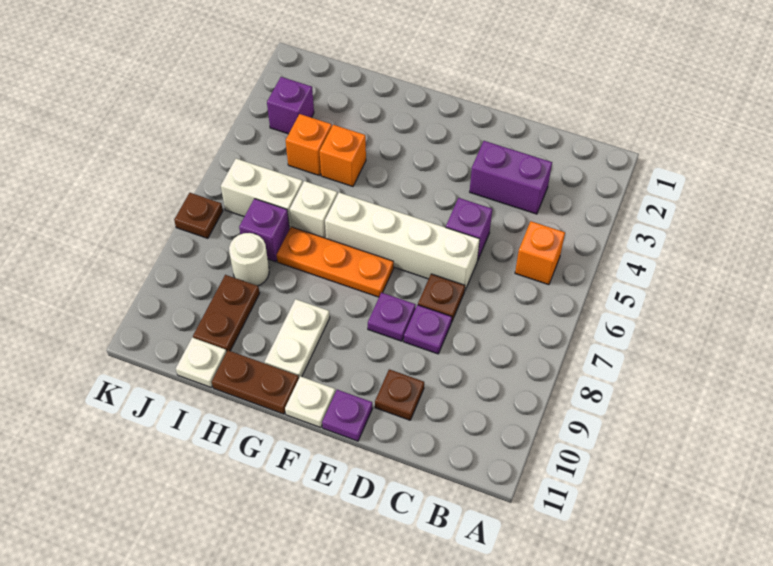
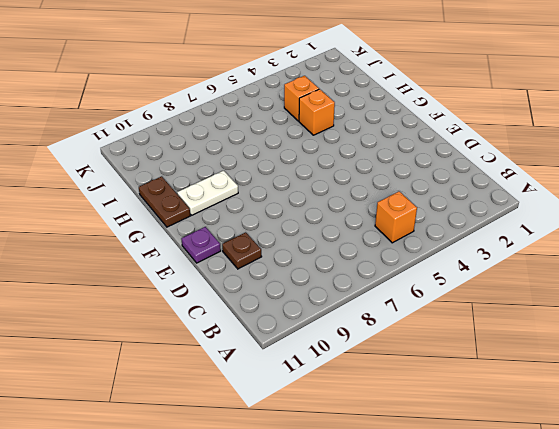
none -> purple 1x2 brick [470,141,552,214]
none -> purple 1x1 brick [446,198,492,261]
none -> white 1x4 brick [325,193,480,290]

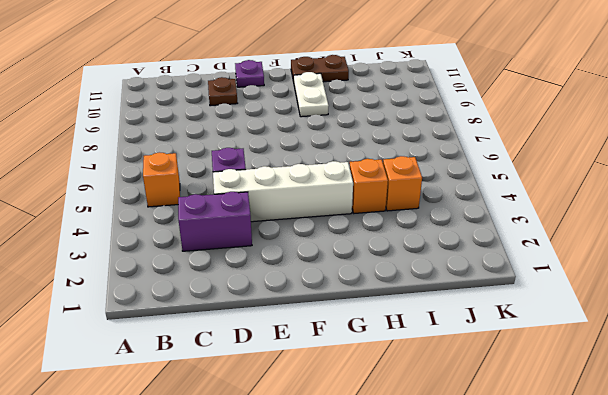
white 1x4 brick [213,161,353,222] -> white 1x4 brick moved to [325,193,480,290]
none -> brown 1x1 plate [418,274,465,322]
none -> purple 1x1 plate [404,305,452,354]
none -> purple 1x1 plate [368,293,416,341]

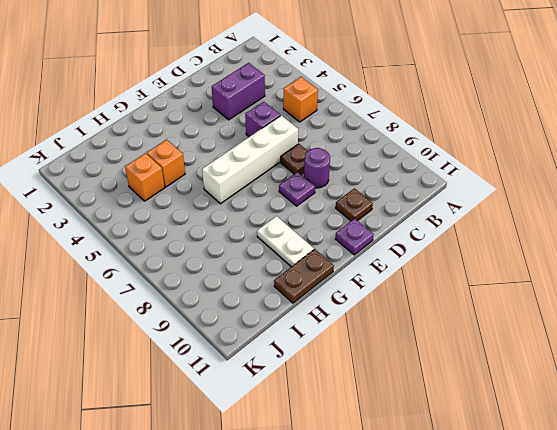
purple 1x1 round brick [304,148,330,188] -> purple 1x1 plate [404,305,452,354]
none -> orange 1x3 plate [277,227,394,297]
none -> white 1x1 plate [285,376,335,428]
none -> white 1x1 brick [290,181,337,238]

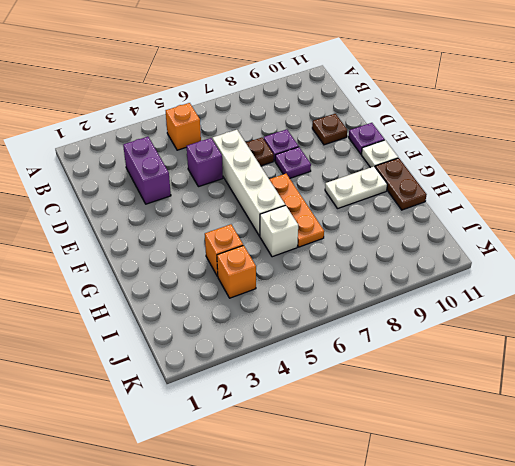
none -> white 1x2 brick [221,159,303,229]
none -> purple 1x1 brick [239,199,289,262]
none -> white 1x1 round brick [229,233,269,286]

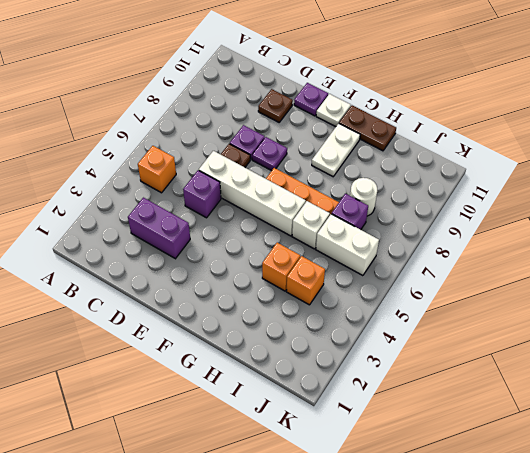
none -> brown 1x2 plate [193,275,260,352]
none -> white 1x1 plate [176,338,226,387]
none -> purple 1x1 brick [267,77,314,134]

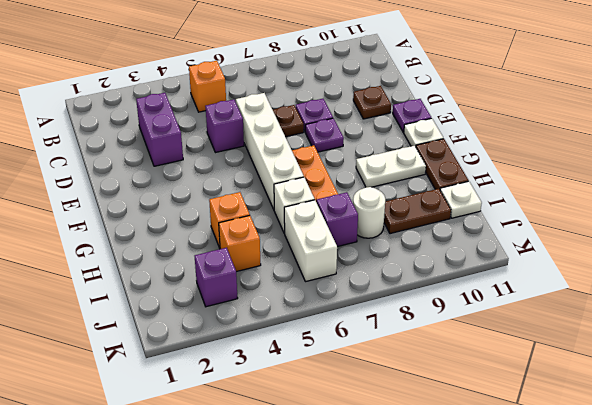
none -> brown 1x1 plate [174,193,223,238]

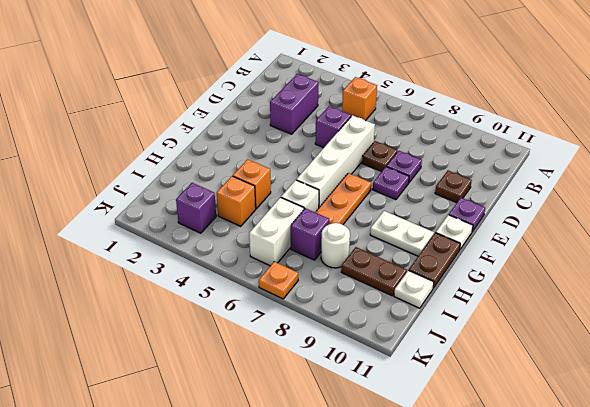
orange 1x1 plate [259,262,298,299] -> brown 1x1 plate [174,193,223,238]

